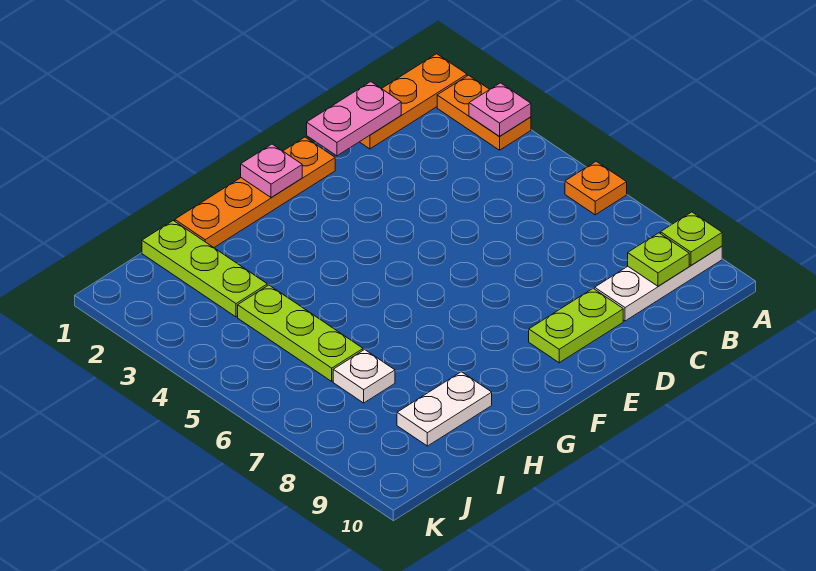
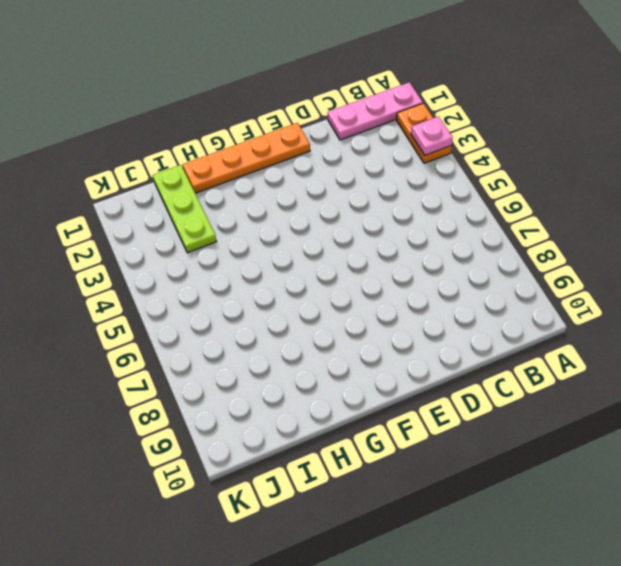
pink 1x3 plate [328,82,423,140] -> orange 1x3 plate [360,54,467,149]
none -> orange 1x1 plate [565,161,627,215]
none -> white 1x3 plate [595,246,722,321]
none -> lime 1x2 plate [529,288,623,363]

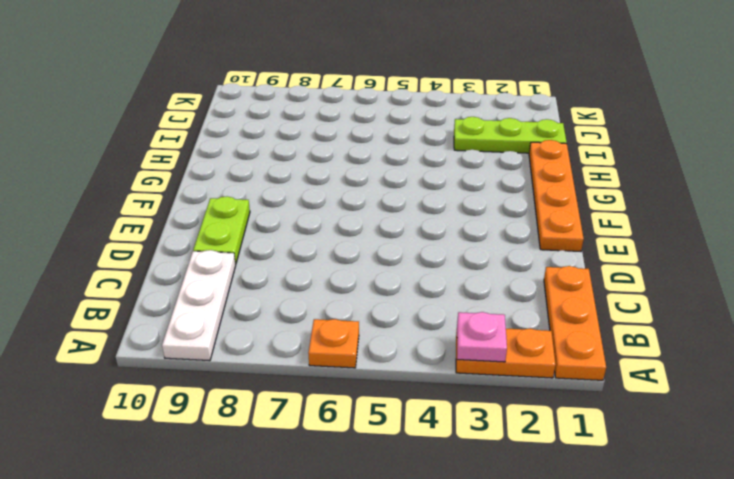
none -> white 1x2 plate [397,372,492,446]
none -> lime 1x3 plate [238,285,363,381]
none -> white 1x1 plate [333,350,395,403]

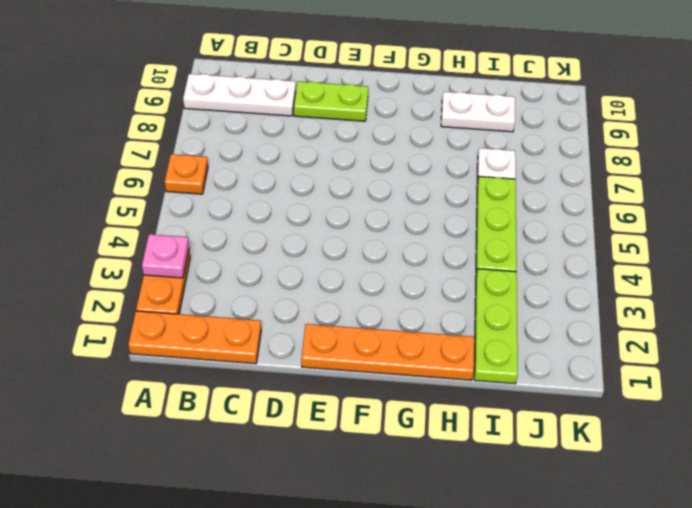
none -> lime 1x1 plate [661,212,722,265]
none -> lime 1x1 plate [628,233,689,286]
none -> pink 1x2 plate [307,82,401,156]

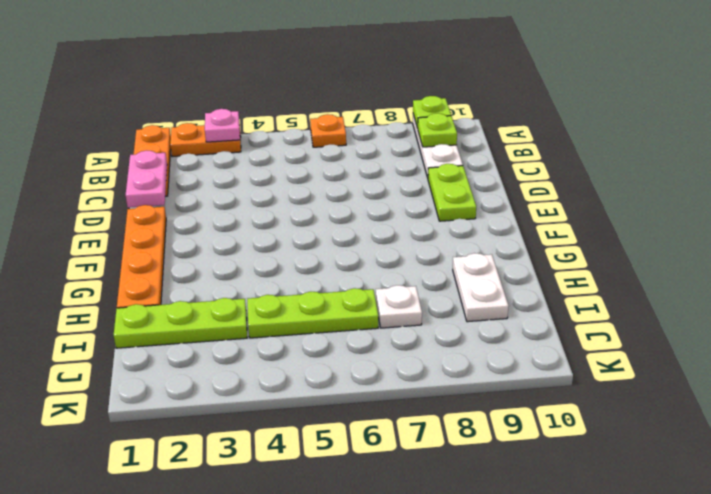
none -> pink 1x1 plate [241,144,302,197]

